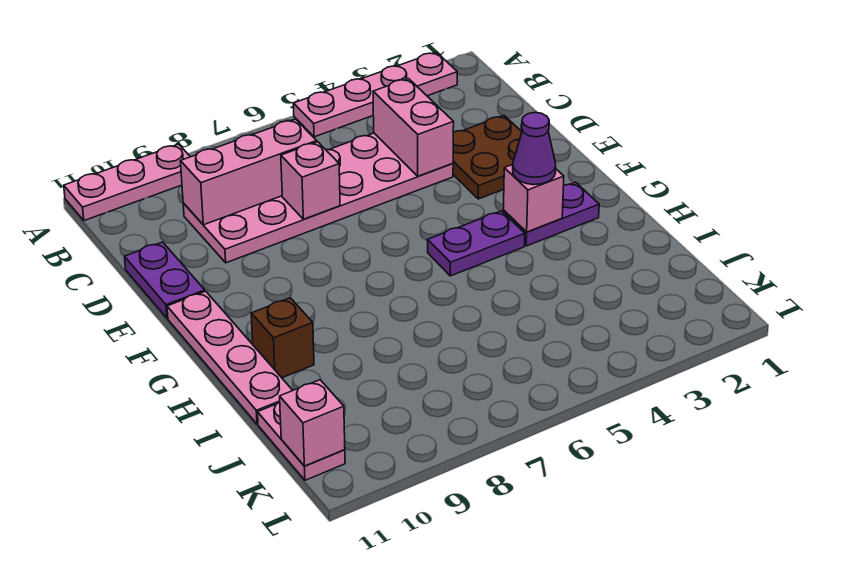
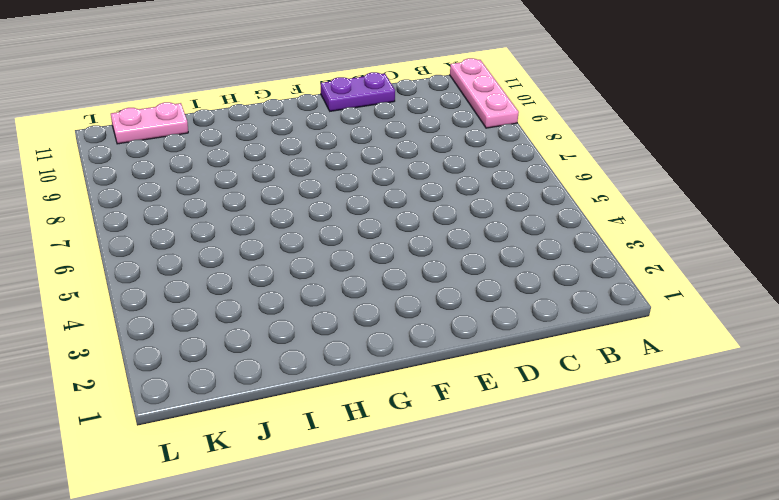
none -> pink 1x4 plate [293,52,457,137]
none -> pink 2x6 plate [183,133,453,263]
none -> brown 2x2 plate [453,115,522,199]

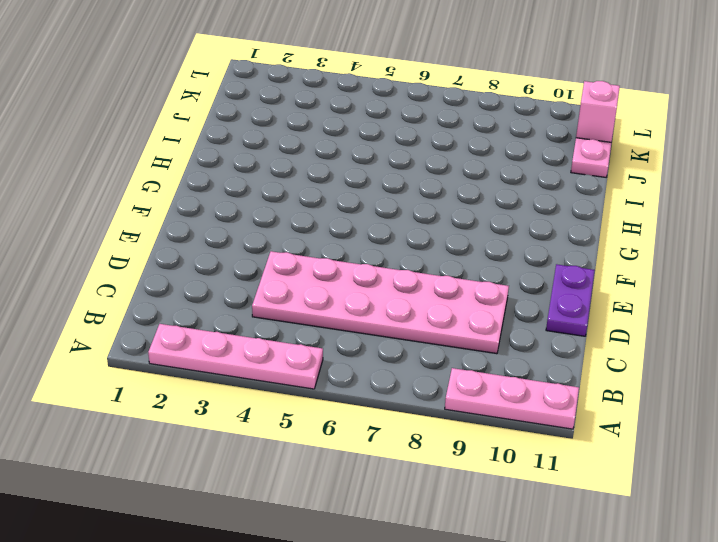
none -> brown 2x2 plate [453,115,522,199]
none -> pink 1x4 plate [167,291,293,424]
none -> purple 1x2 plate [503,182,599,246]

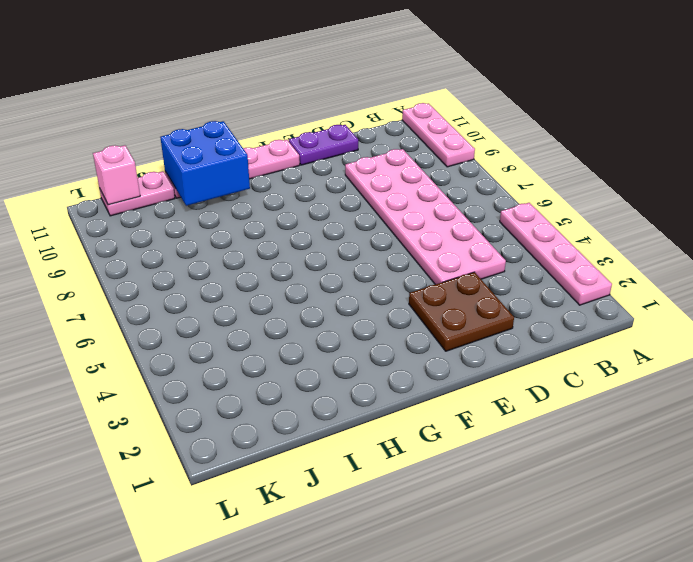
blue 2x2 brick [160,121,250,206] -> none
none -> purple 1x2 plate [503,182,599,246]
none -> purple 1x2 plate [428,211,525,276]
none -> brown 1x1 brick [251,298,314,378]

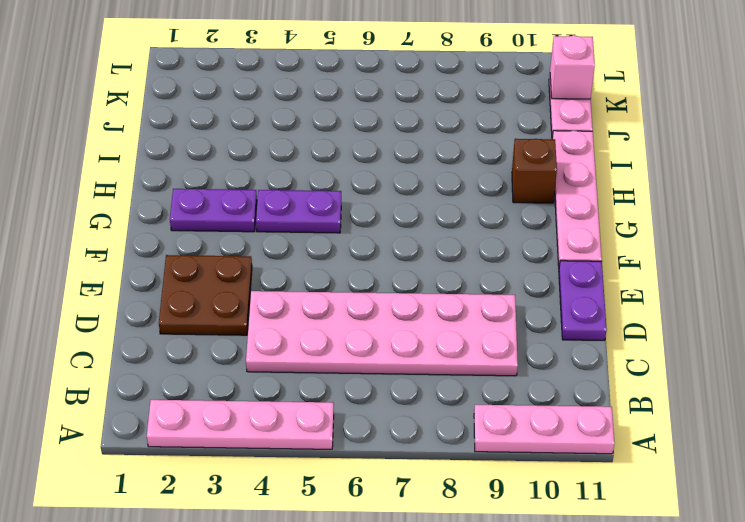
none -> pink 1x2 brick [373,79,454,176]
none -> pink 1x3 brick [181,119,317,225]
none -> pink 1x1 brick [281,142,340,219]

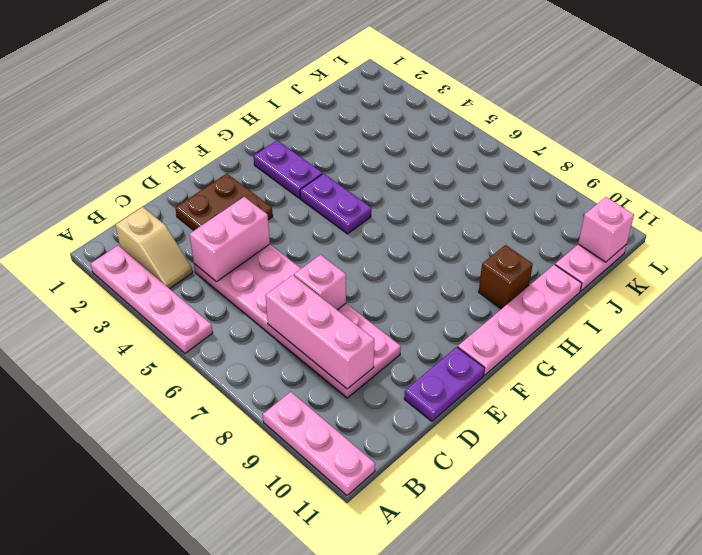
tan 1x2 slope [115,207,193,289] -> none
none -> pink 1x1 brick [503,165,564,232]
none -> purple 1x1 cone [513,112,556,185]

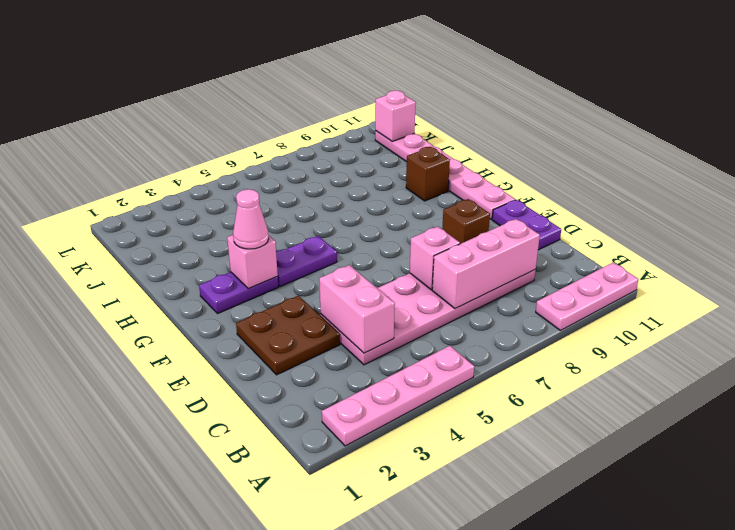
brown 1x1 brick [442,199,490,244] -> none
pink 1x1 cone [233,189,269,249] -> purple 1x1 cone [513,112,556,185]

